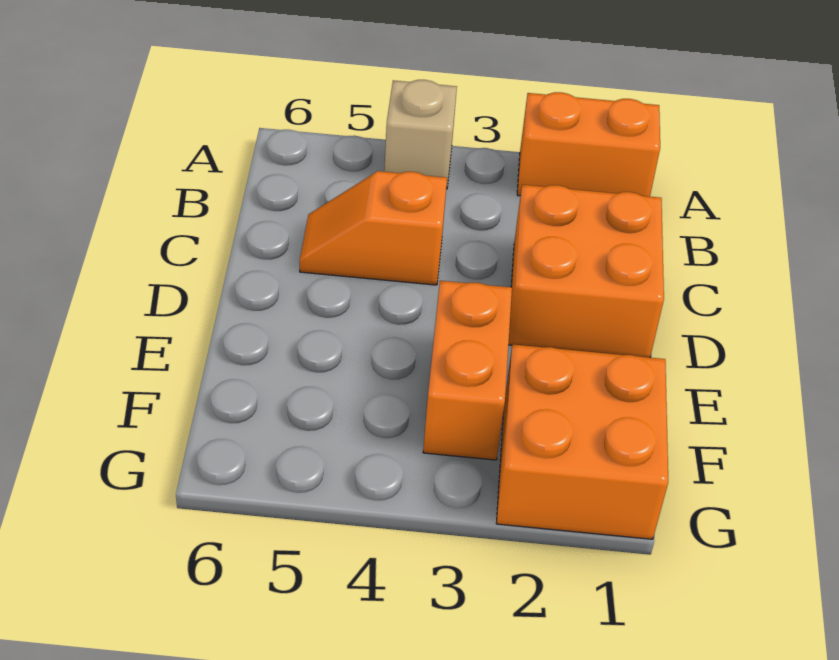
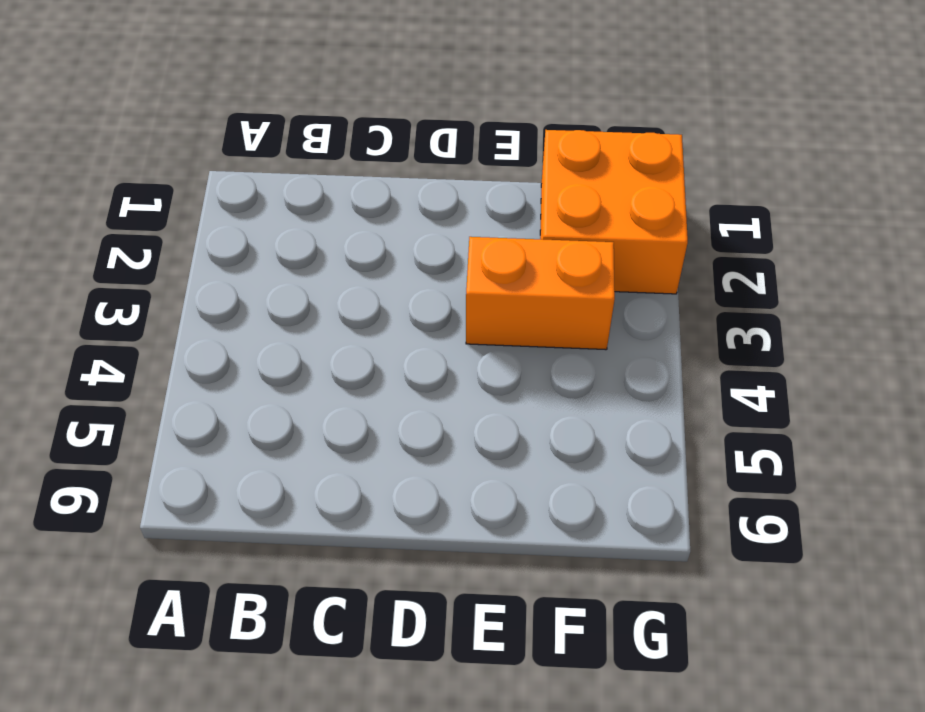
none -> orange 1x2 brick [517,92,660,197]
none -> tan 1x1 brick [384,80,457,189]

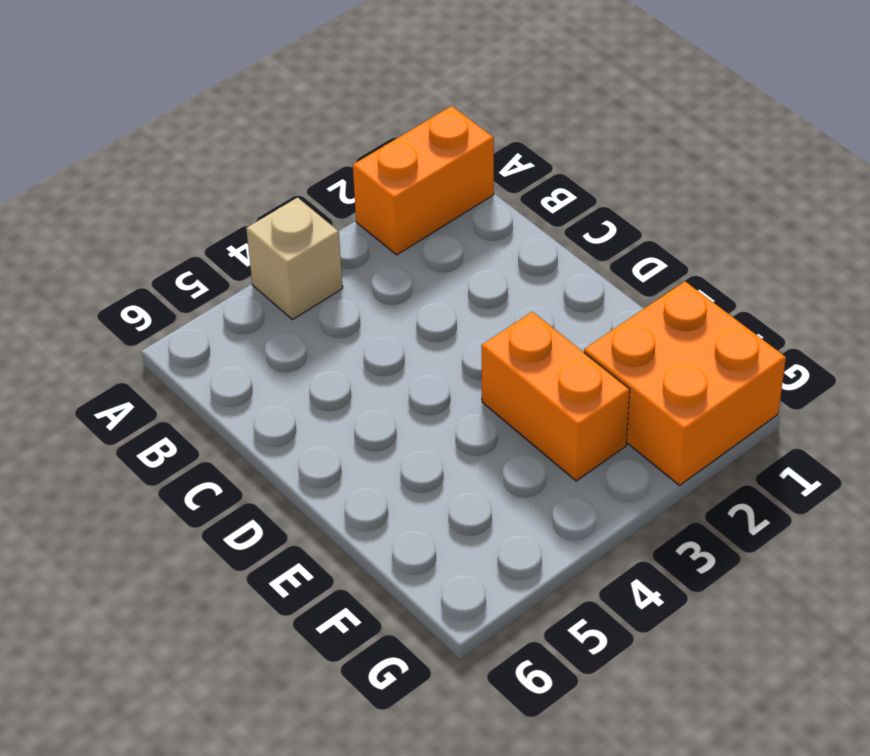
none -> orange 2x2 brick [508,185,664,358]
none -> orange 1x2 slope [300,171,447,285]

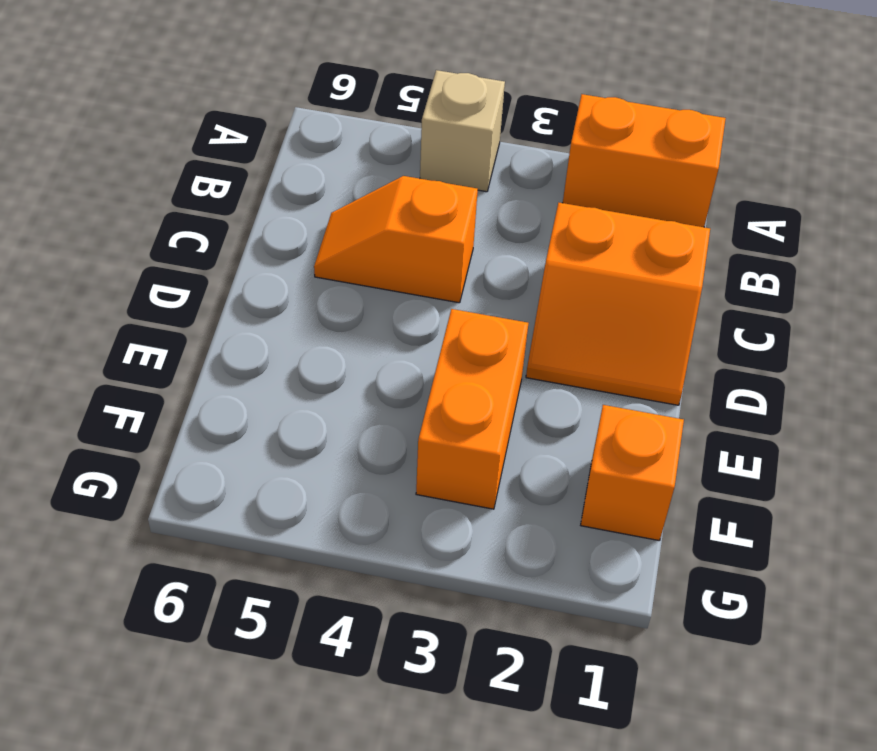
orange 2x2 slope [526,203,710,405] -> orange 2x2 brick [508,185,664,358]
orange 1x1 brick [581,405,684,541] -> orange 2x2 brick [496,345,668,539]

